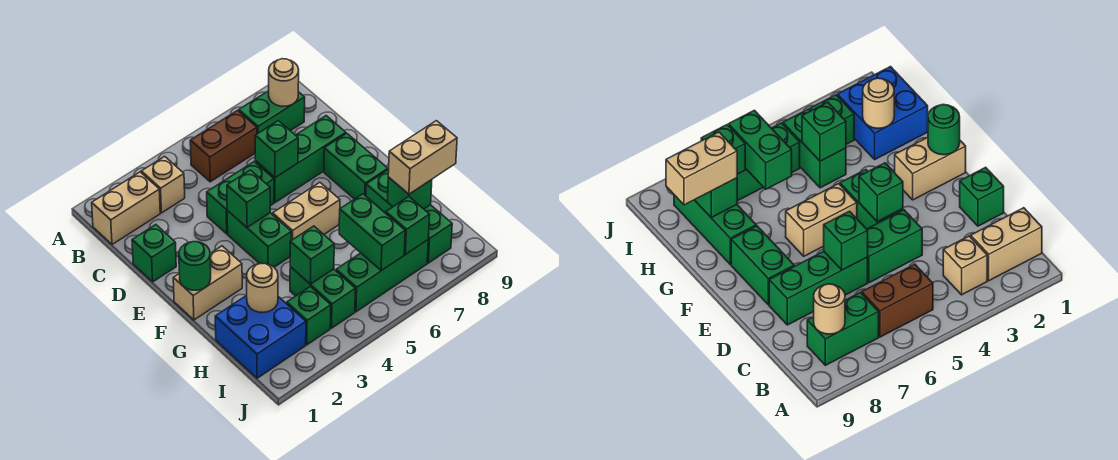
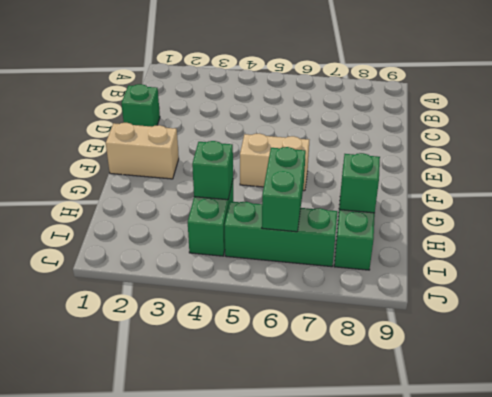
none -> tan 1x2 brick [92,172,160,244]
none -> tan 1x1 brick [141,156,185,213]
none -> brown 1x2 brick [190,111,257,182]

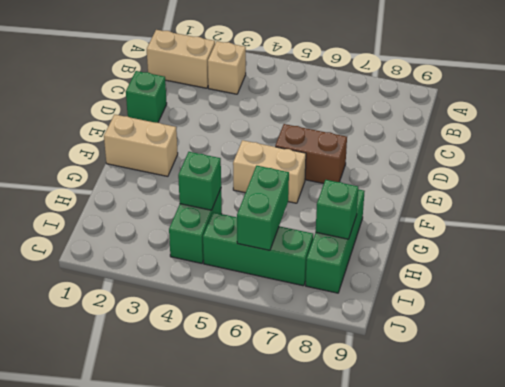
brown 1x2 brick [275,124,347,184] -> brown 1x2 brick moved to [190,111,257,182]
none -> green 1x2 brick [239,91,305,134]
none -> green 1x2 brick [207,162,274,234]
none -> green 1x3 brick [255,116,346,202]

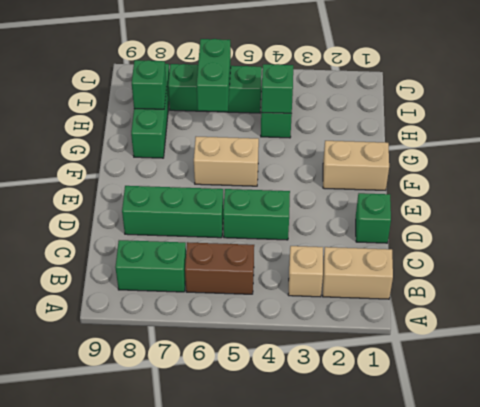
none -> green 1x2 brick [227,211,291,267]
none -> green 1x2 brick [324,133,388,199]
none -> blue 2x2 brick [215,295,306,378]

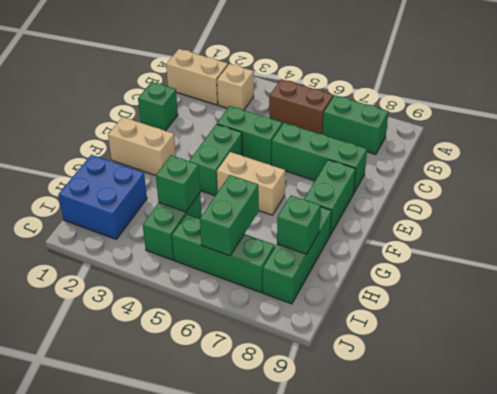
none -> green 1x1 brick [287,287,331,345]
none -> tan 1x1 round brick [269,59,299,106]
none -> green 1x1 brick [255,121,298,178]

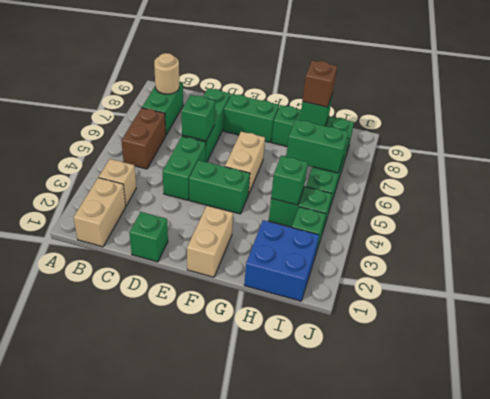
brown 1x1 brick [303,61,337,107] -> tan 1x2 brick [388,121,457,194]
none -> green 1x1 brick [227,170,270,227]
none -> green 1x1 round brick [179,242,211,290]
none -> tan 1x1 round brick [247,264,278,312]

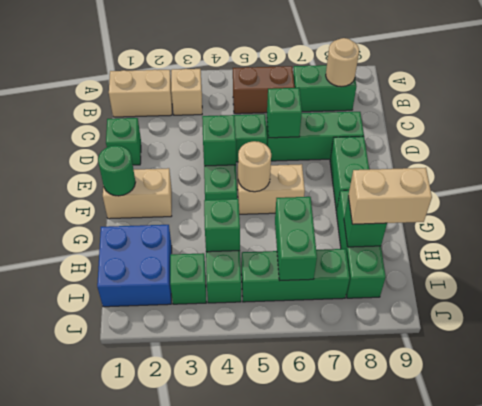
tan 1x1 round brick [238,141,271,192] -> tan 1x1 round brick moved to [247,264,278,312]
none -> green 1x1 brick [386,197,430,255]

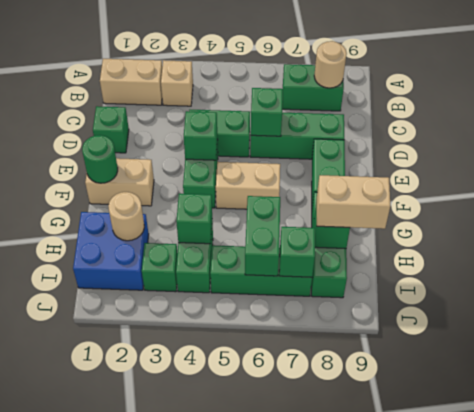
none -> brown 1x2 brick [190,111,257,182]

